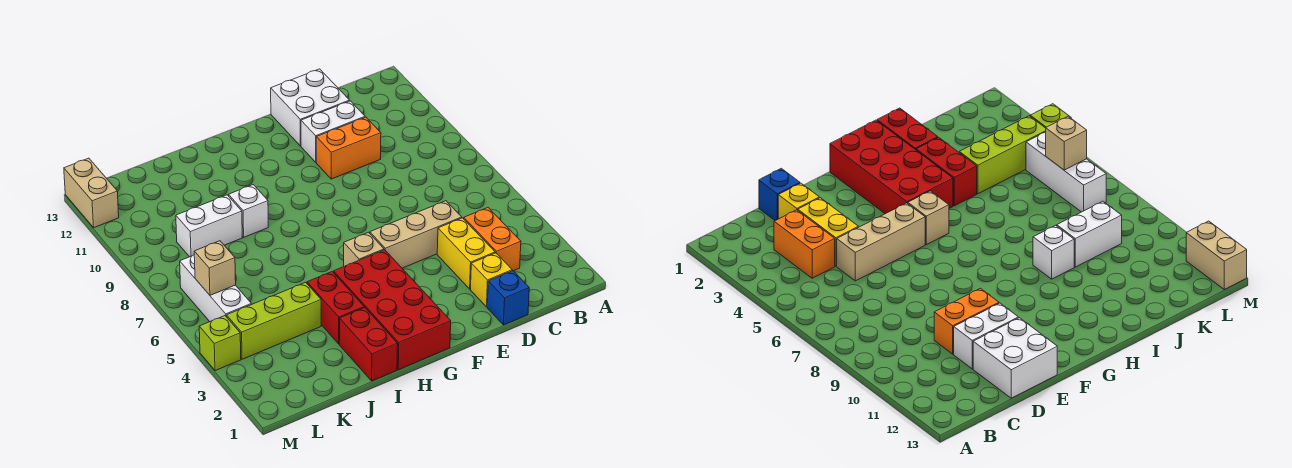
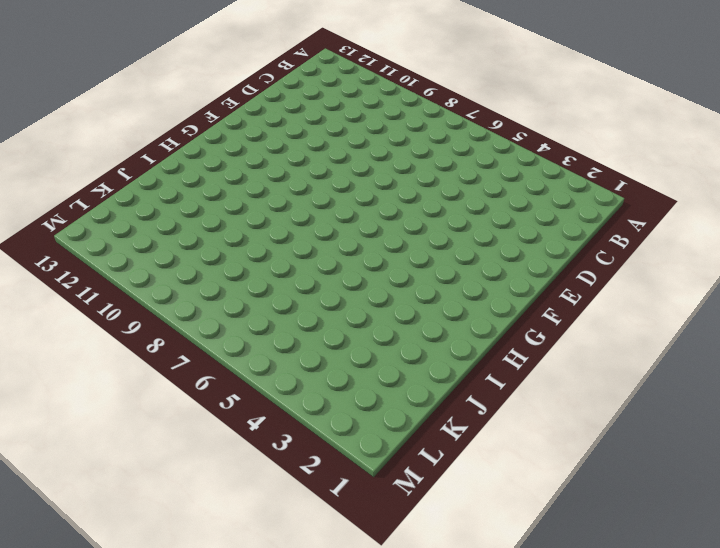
none -> orange 1x2 brick [464,208,521,271]
none -> blue 1x1 brick [487,271,529,325]
none -> yellow 1x1 brick [470,253,512,307]

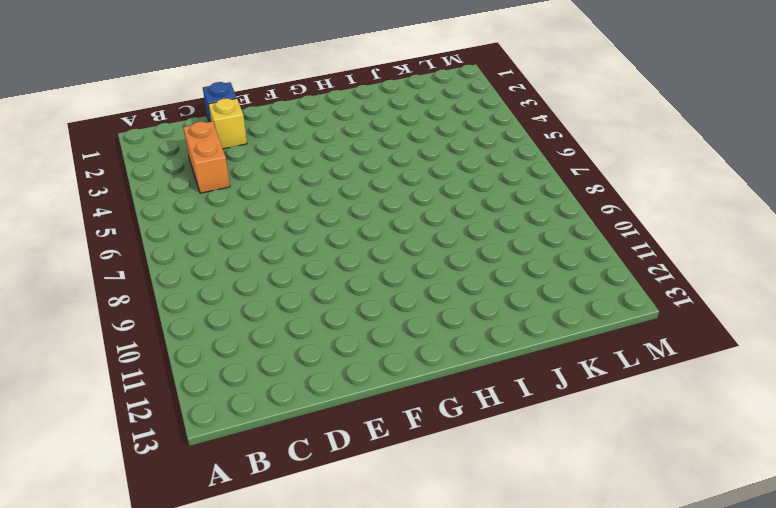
none -> yellow 1x2 brick [437,218,495,289]
none -> tan 1x3 brick [370,201,462,268]
none -> orange 1x2 brick [316,117,381,179]

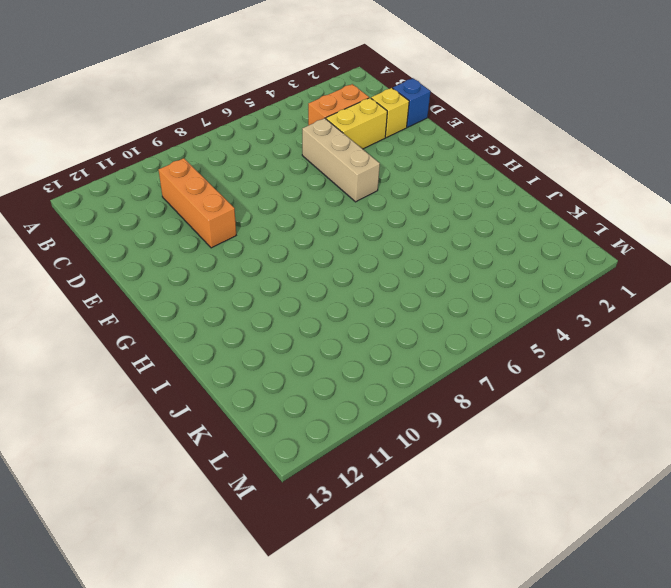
orange 1x3 brick [159,158,236,248] -> orange 1x2 brick [316,117,381,179]
none -> white 1x2 brick [301,101,365,162]
none -> white 2x2 brick [271,69,350,146]
none -> red 2x4 brick [334,250,451,370]

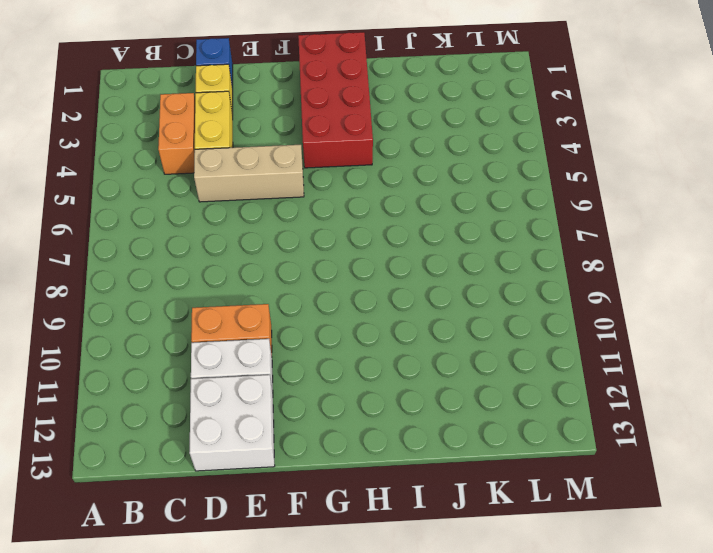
none -> tan 1x1 brick [344,232,384,266]
none -> red 1x2 brick [339,307,398,381]
none -> red 1x2 brick [307,272,364,344]

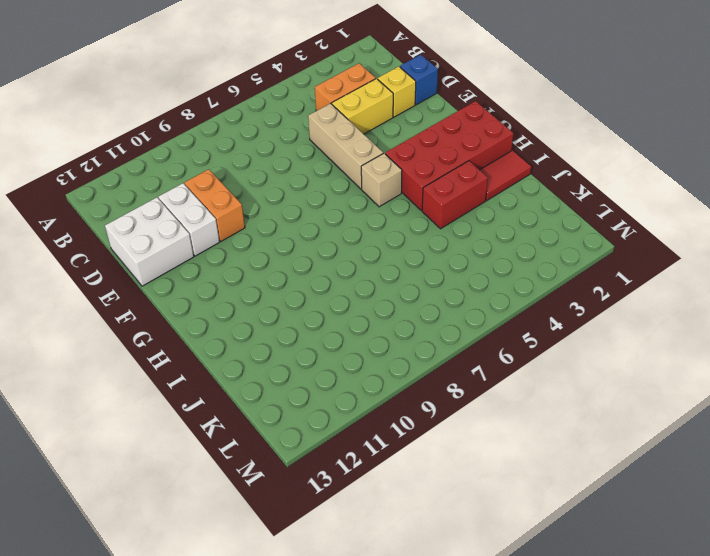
red 1x2 tile [480,151,531,200] -> red 1x2 brick [339,307,398,381]
none -> white 1x1 brick [229,185,268,237]
none -> lime 1x3 brick [226,282,321,359]
none -> white 1x2 brick [176,195,242,257]

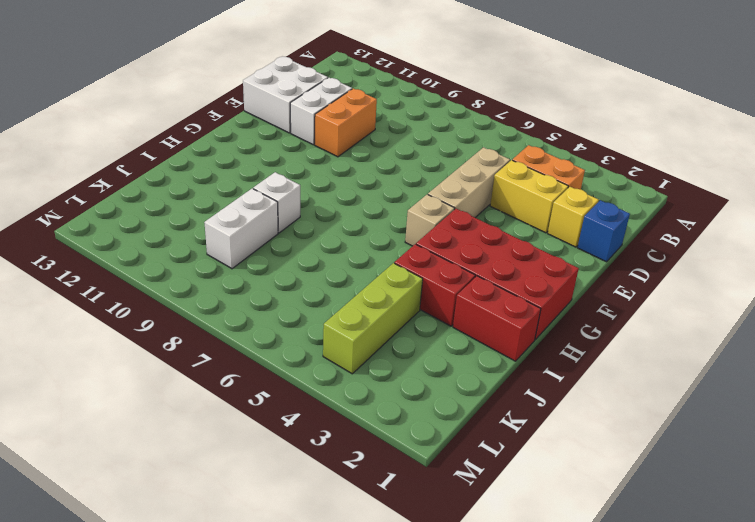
none -> white 1x3 brick [180,255,251,322]
none -> lime 1x1 brick [199,316,241,371]
none -> tan 1x2 brick [64,158,119,228]

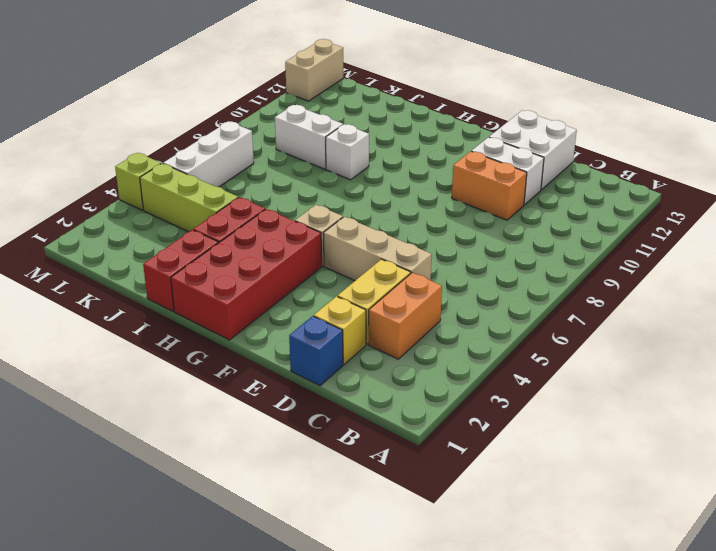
none -> tan 1x1 brick [194,241,236,295]

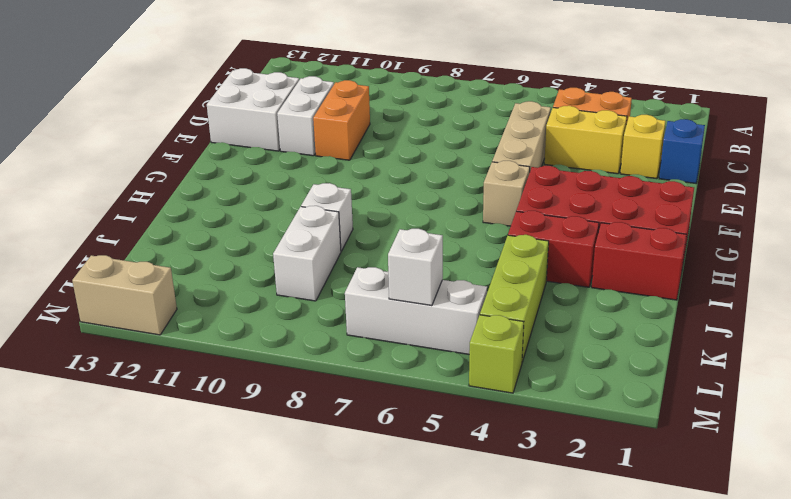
white 1x1 brick [388,229,443,306] -> tan 1x1 brick [194,241,236,295]

